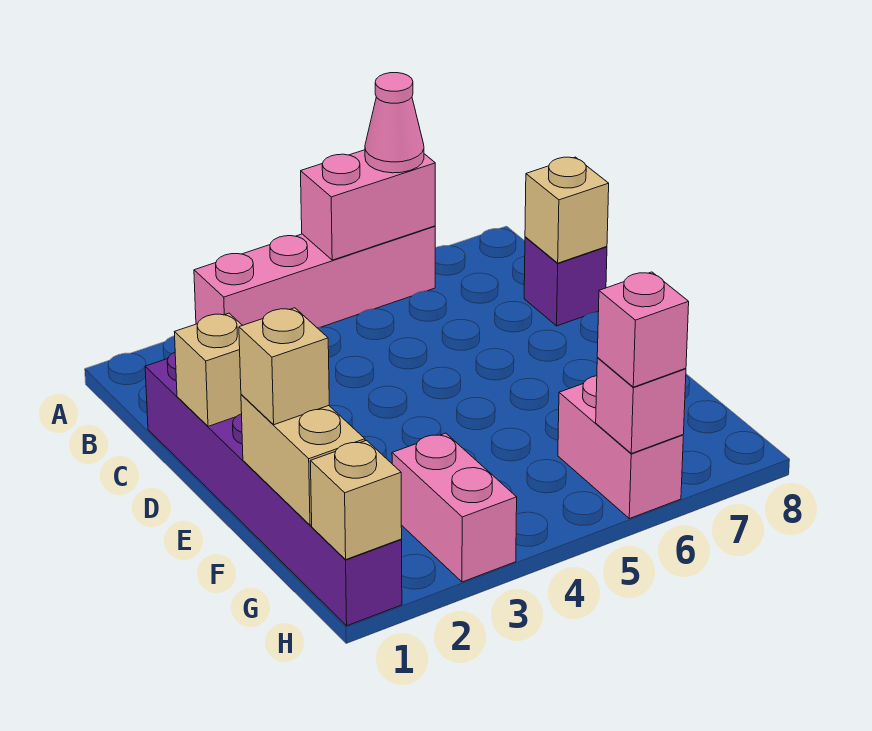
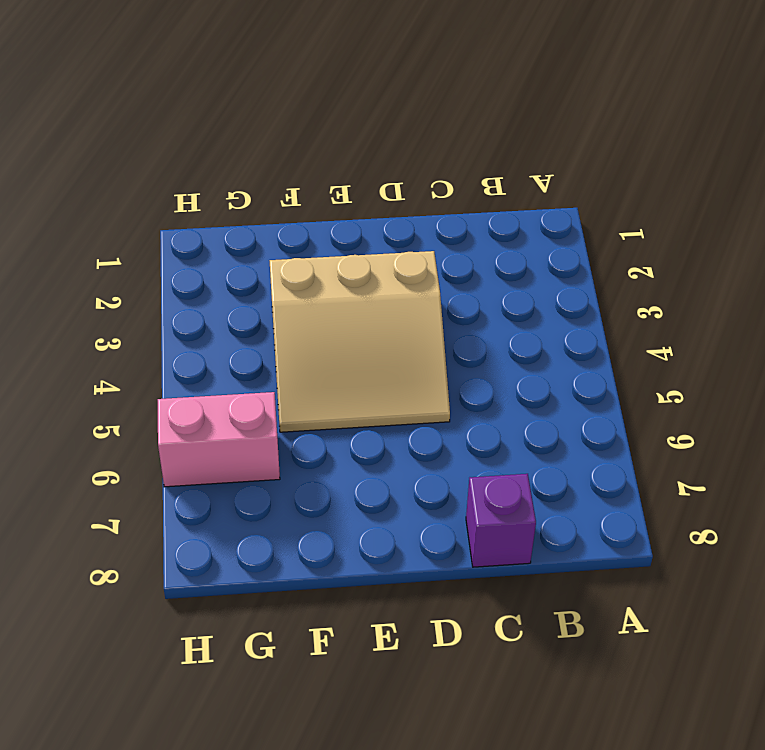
tan 3x3 slope [270,251,450,432] -> none
none -> pink 1x4 brick [194,226,435,328]
none -> purple 1x6 brick [145,352,402,626]
none -> pink 1x2 brick [392,433,517,582]

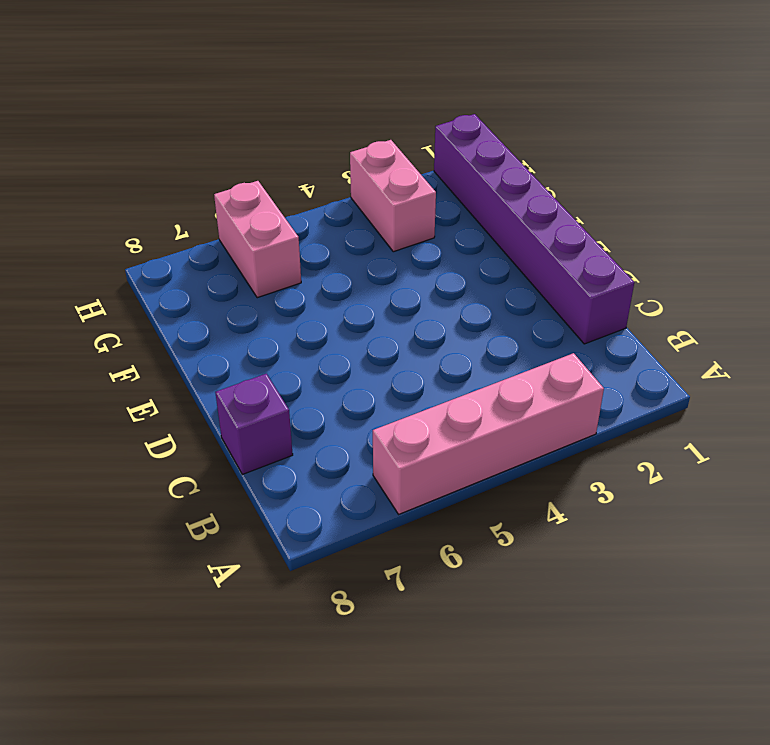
none -> pink 1x2 brick [301,150,435,260]
none -> tan 1x1 brick [525,157,609,263]
none -> tan 1x1 brick [175,313,242,426]

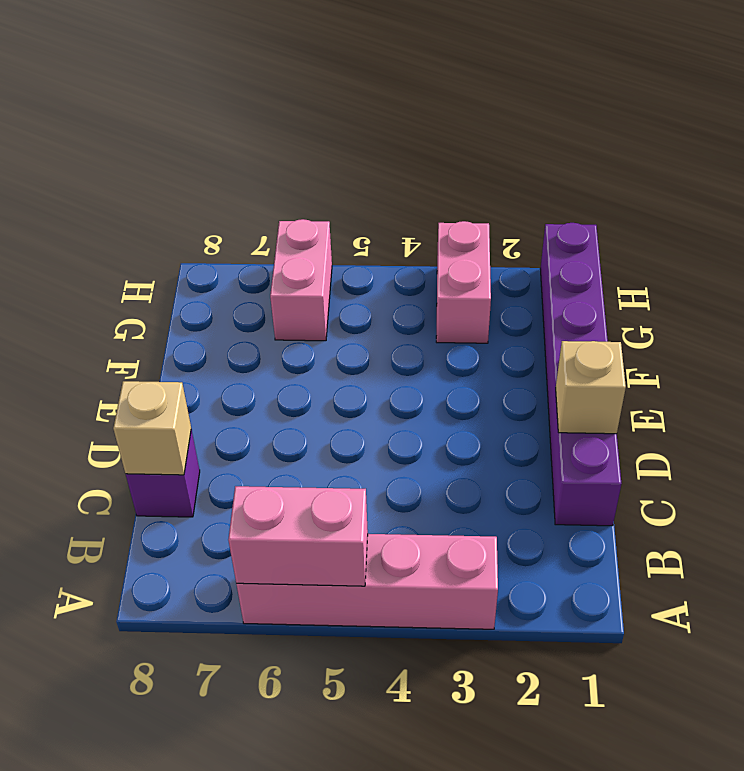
none -> tan 1x2 brick [241,394,365,525]
none -> tan 1x1 brick [310,441,402,559]
none -> pink 1x1 brick [596,358,686,454]

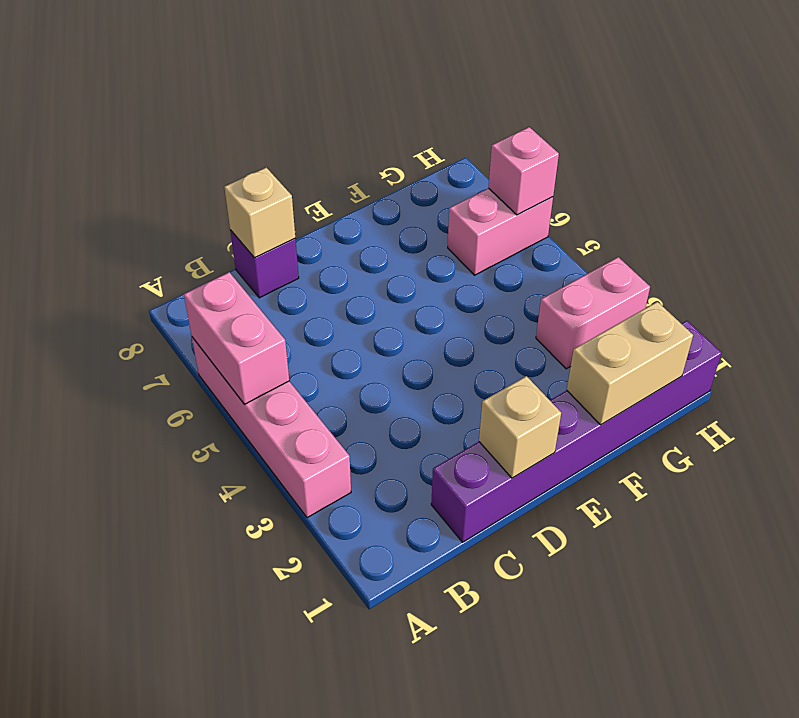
none -> tan 1x1 brick [310,441,402,559]
none -> pink 1x1 cone [365,73,424,173]
none -> tan 1x1 brick [239,308,329,425]

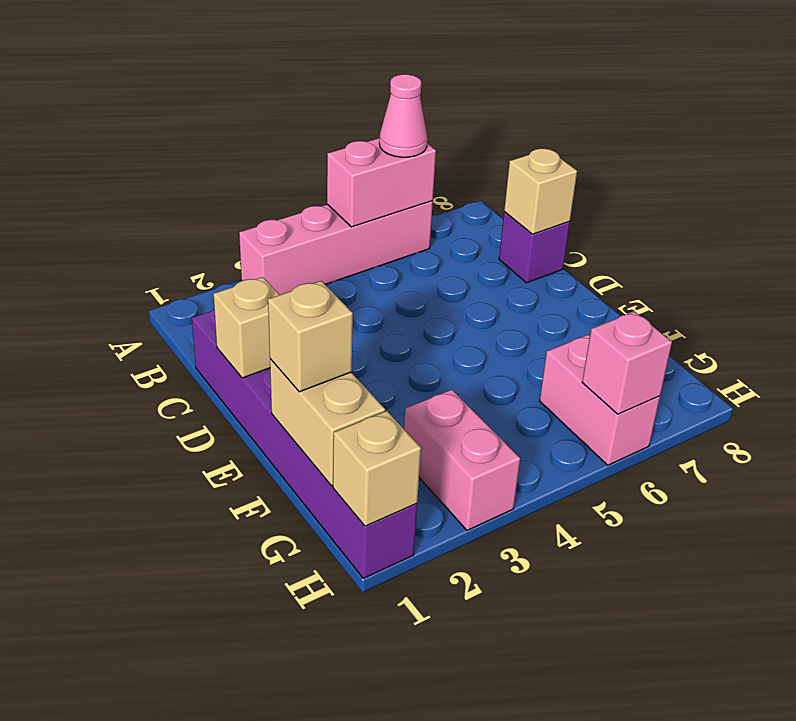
none -> pink 1x1 brick [597,272,689,387]

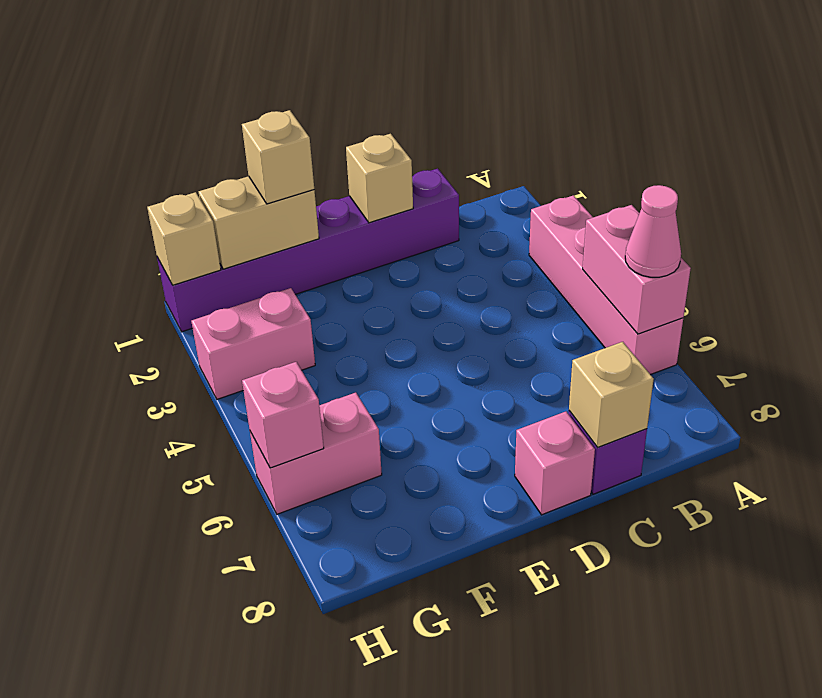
pink 1x1 brick [515,412,595,515] -> pink 1x1 brick moved to [597,272,689,387]

